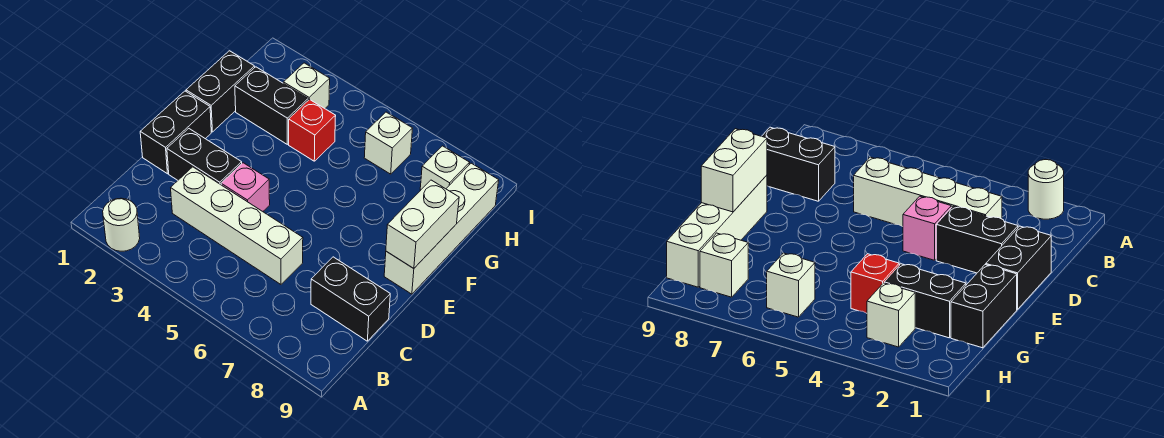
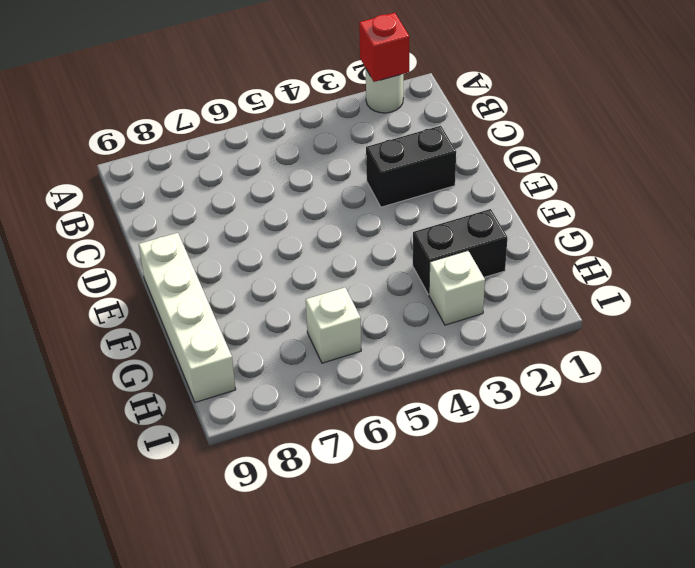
red 1x1 brick [359,13,409,82] -> red 1x1 brick moved to [289,99,336,161]
none -> white 1x4 brick [171,167,303,284]
none -> black 1x2 brick [311,257,390,341]
none -> black 1x2 brick [140,91,211,174]

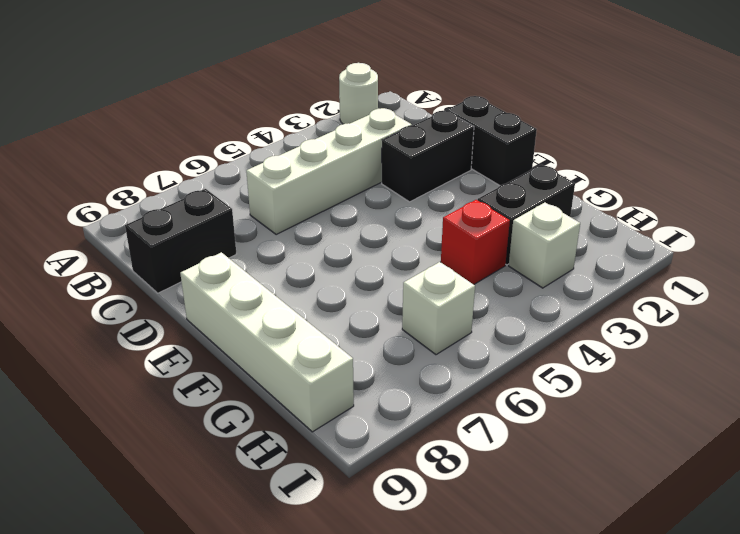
none -> pink 1x1 brick [221,163,270,211]
none -> black 1x2 brick [186,51,255,132]
none -> white 1x1 brick [420,146,470,190]

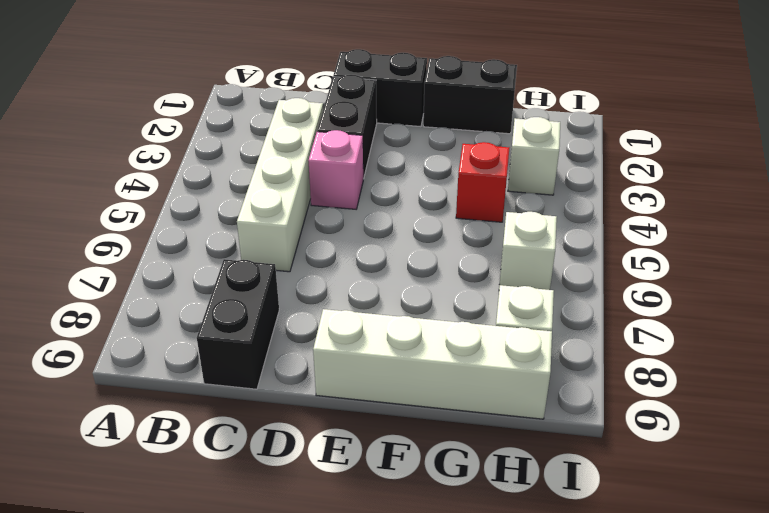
none -> white 1x1 round brick [103,198,140,251]
none -> black 1x2 brick [235,67,308,144]
none -> white 1x2 brick [386,180,459,268]

